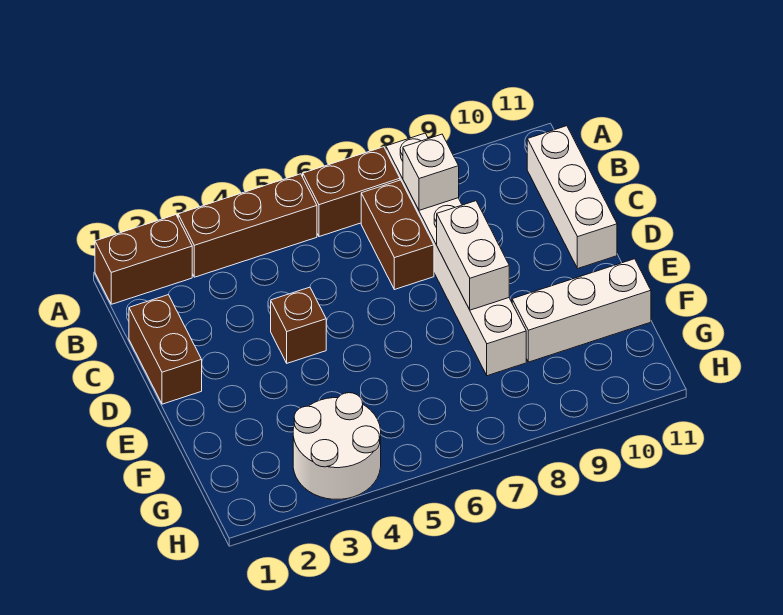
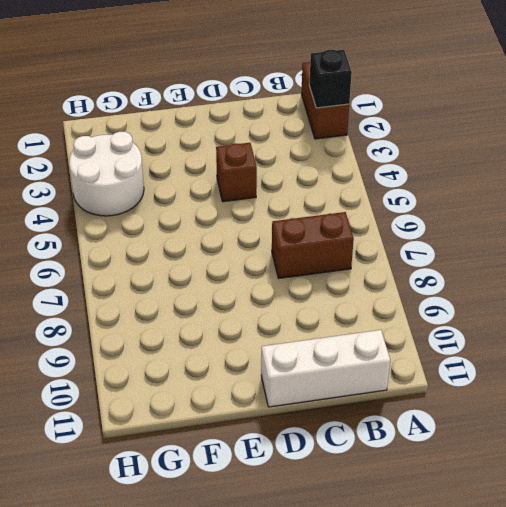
black 1x1 brick [309,50,352,108] -> none
none -> brown 1x3 brick [178,174,317,277]
none -> brown 1x2 brick [303,147,400,237]
none -> white 1x6 brick [386,133,526,376]

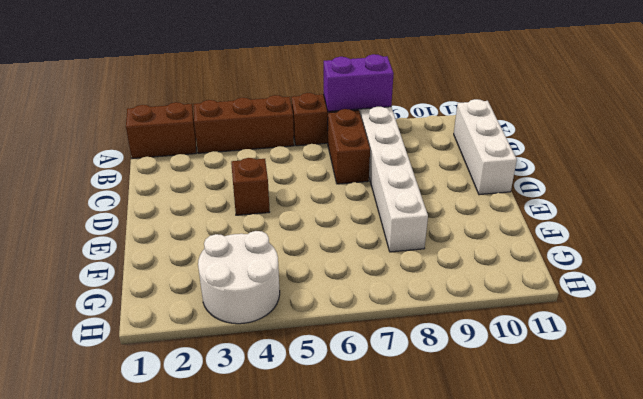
purple 1x2 brick [324,54,393,111] -> none
none -> brown 1x2 brick [129,295,202,404]
none -> white 1x3 brick [512,259,651,362]
none -> white 1x1 brick [403,134,459,210]

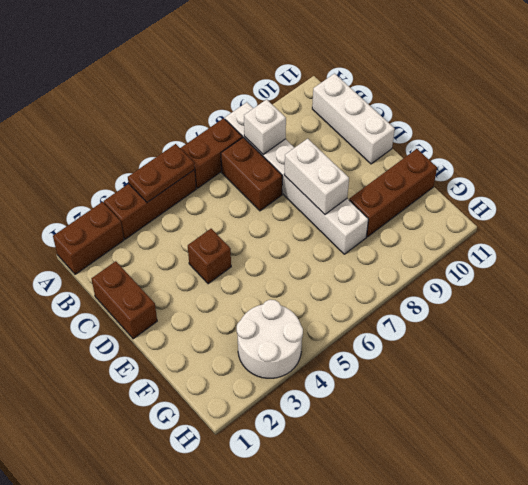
brown 1x2 plate [128,144,195,202] -> none
brown 1x3 brick [349,149,437,237] -> white 1x3 brick [512,259,651,362]

